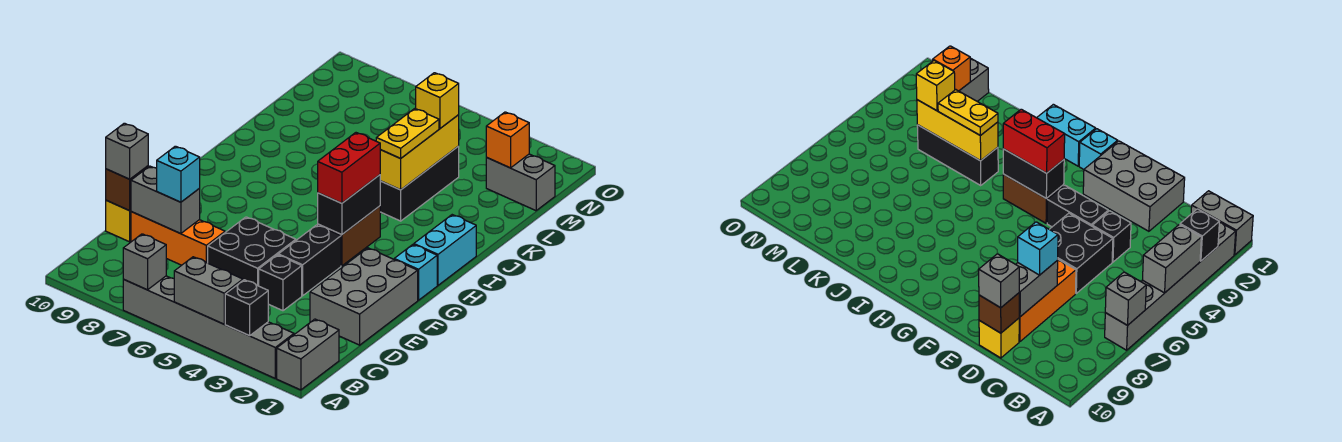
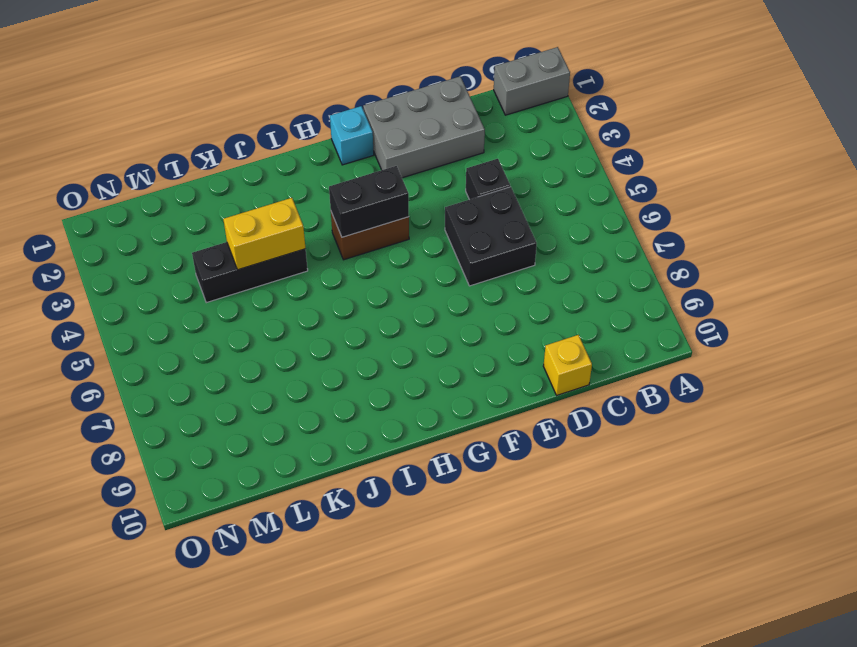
yellow 1x2 brick [223,198,306,270] -> yellow 1x3 brick [380,115,459,190]
none -> grey 1x6 brick [123,276,294,378]
none -> orange 1x3 brick [131,212,225,265]
none -> black 1x2 brick [278,225,341,296]

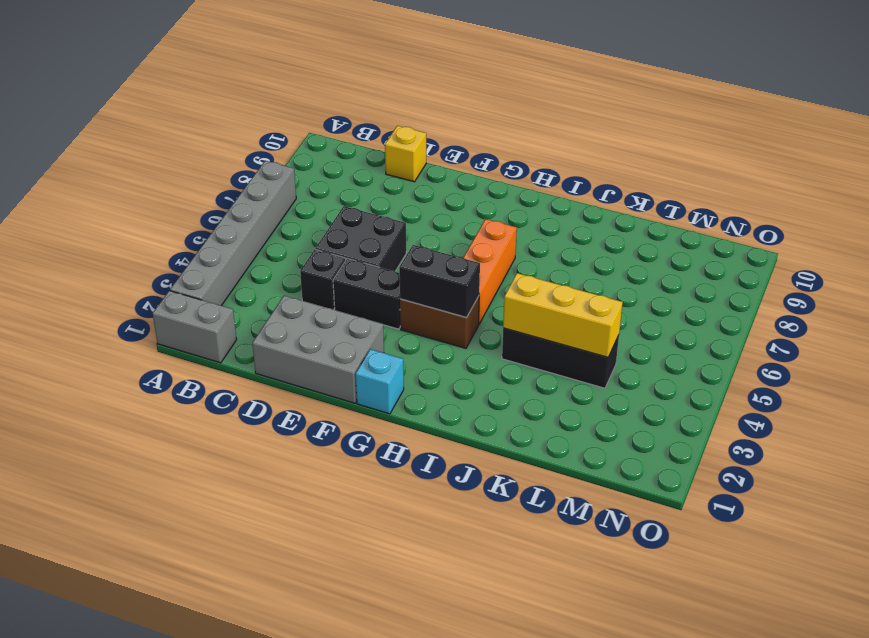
orange 1x3 brick [463,219,517,324] -> orange 1x3 brick moved to [131,212,225,265]
none -> cyan 1x2 brick [414,215,476,285]
none -> grey 1x2 brick [486,154,555,211]
none -> black 1x1 brick [225,280,268,336]

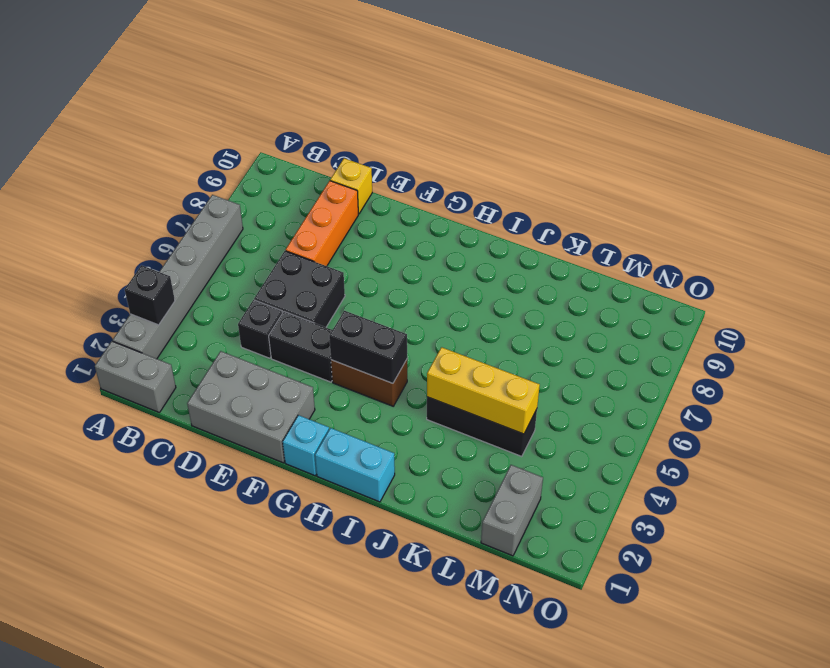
none -> grey 1x2 brick [174,257,243,324]
none -> grey 1x1 brick [123,234,166,290]
none -> grey 1x2 brick [131,166,200,234]

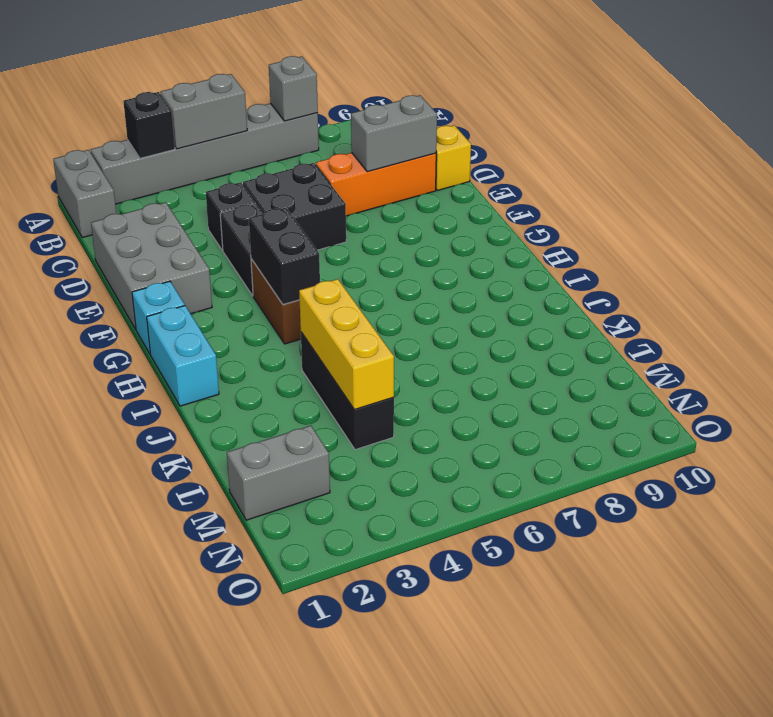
none -> brown 1x1 brick [106,166,148,211]
none -> orange 1x1 brick [486,112,529,168]
none -> cyan 1x1 brick [157,146,200,202]

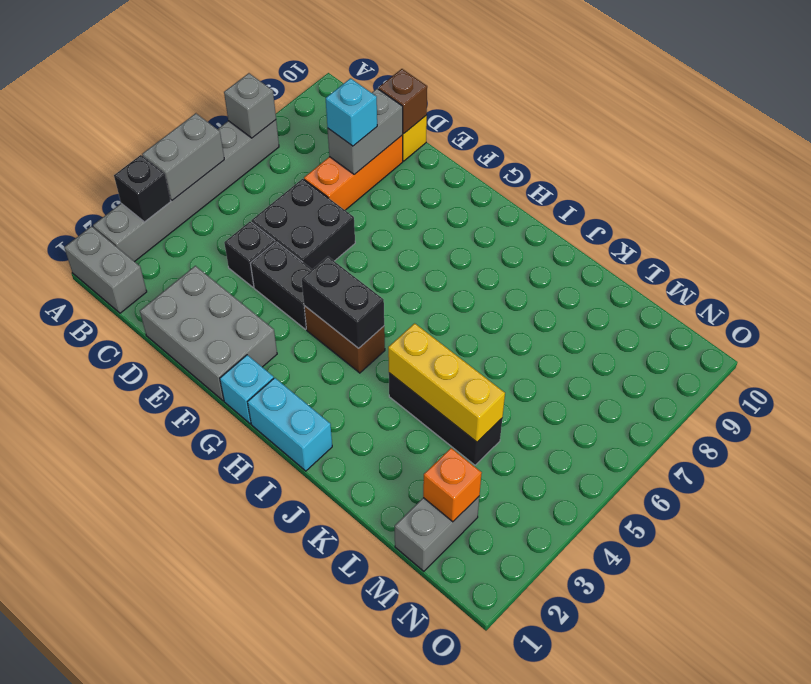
none -> grey 1x1 brick [106,123,148,179]
none -> red 1x2 brick [318,133,380,203]
none -> yellow 1x2 plate [376,109,439,158]

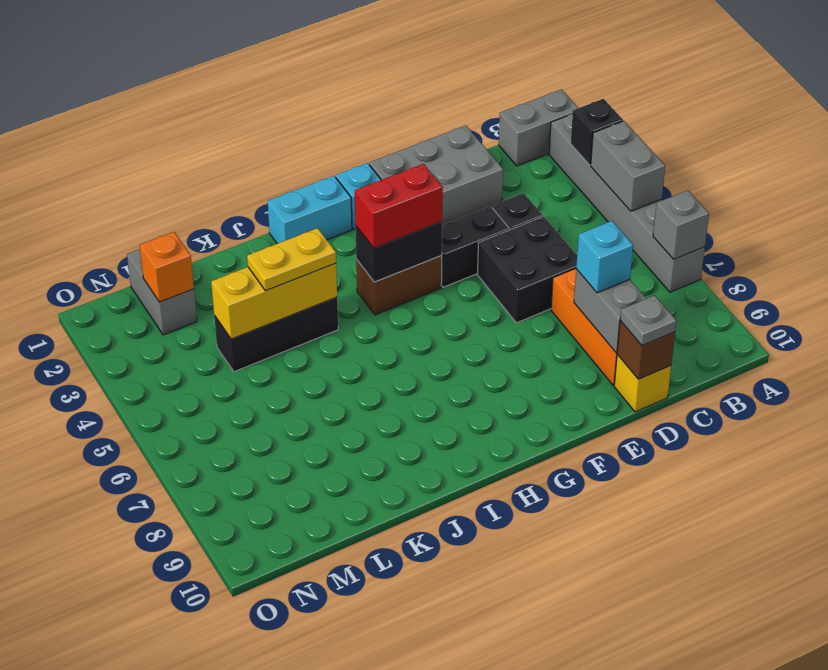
grey 1x1 plate [620,295,676,346] -> grey 1x1 brick [106,123,148,179]
none -> yellow 1x1 brick [416,73,459,128]

